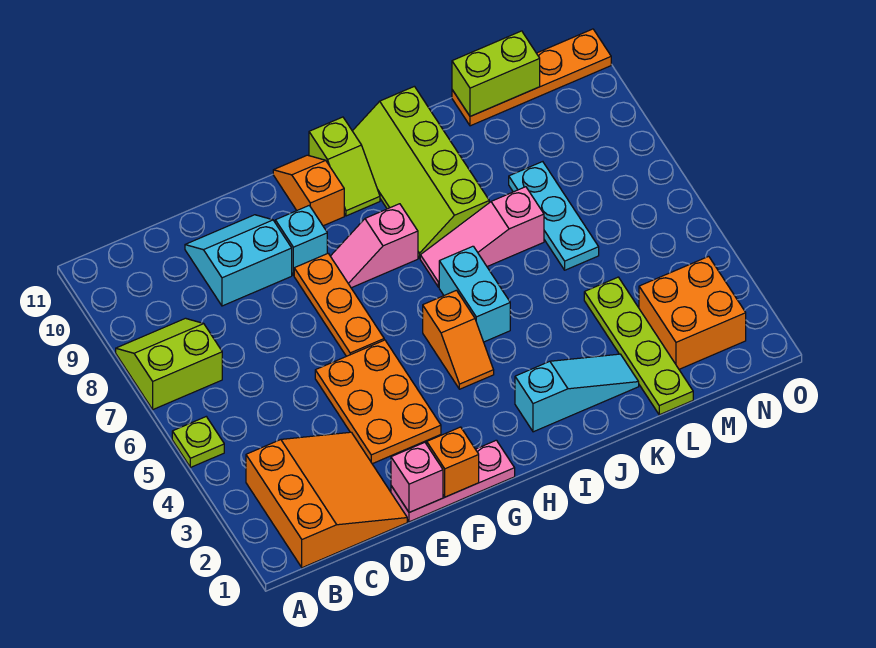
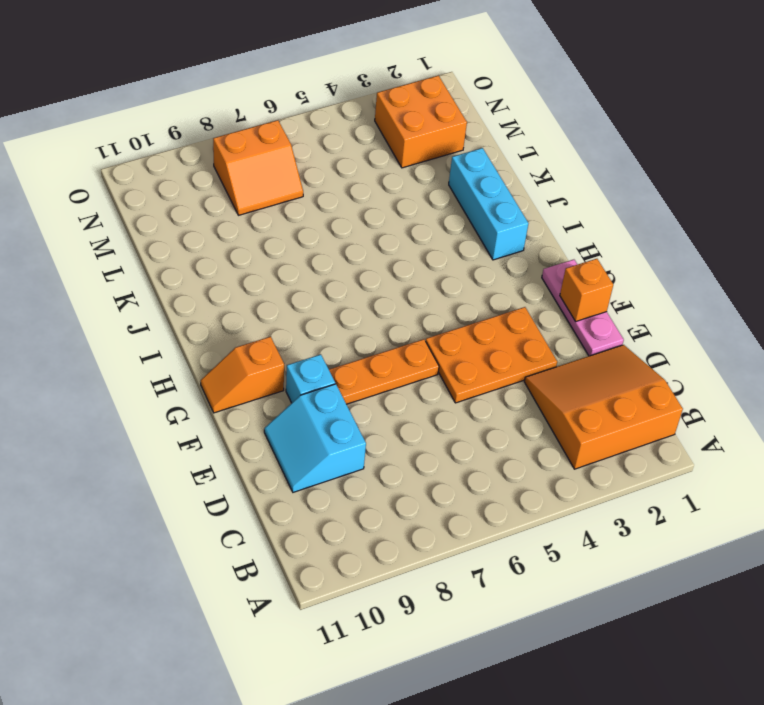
cyan 1x3 brick [449,148,528,260] -> cyan 1x3 slope [515,354,639,432]
orange 2x2 slope [213,120,303,215] -> none
none -> lime 1x1 plate [172,417,224,467]
none -> lime 2x2 slope [116,318,222,409]
none -> pink 1x2 slope [331,204,418,288]

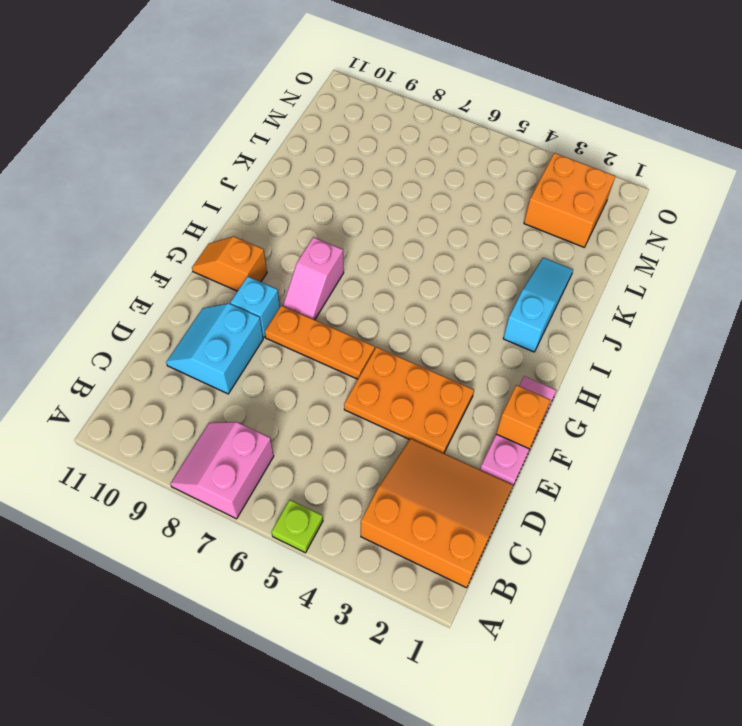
pink 2x2 slope [170,422,274,519] -> lime 2x2 slope [116,318,222,409]
none -> orange 1x2 slope [423,290,494,389]
none -> lime 1x2 slope [309,117,380,216]
none -> cyan 1x2 brick [439,246,510,342]

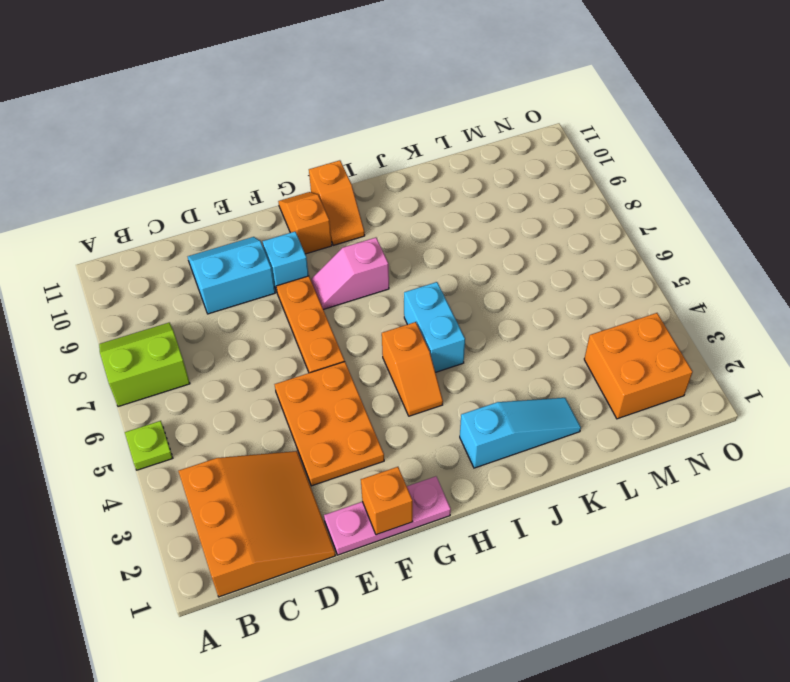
orange 1x2 slope [309,160,365,245] -> lime 1x2 slope [309,117,380,216]
none -> pink 1x3 slope [420,187,544,287]
none -> lime 2x4 slope [353,86,489,258]
none -> lime 1x4 plate [584,277,693,415]

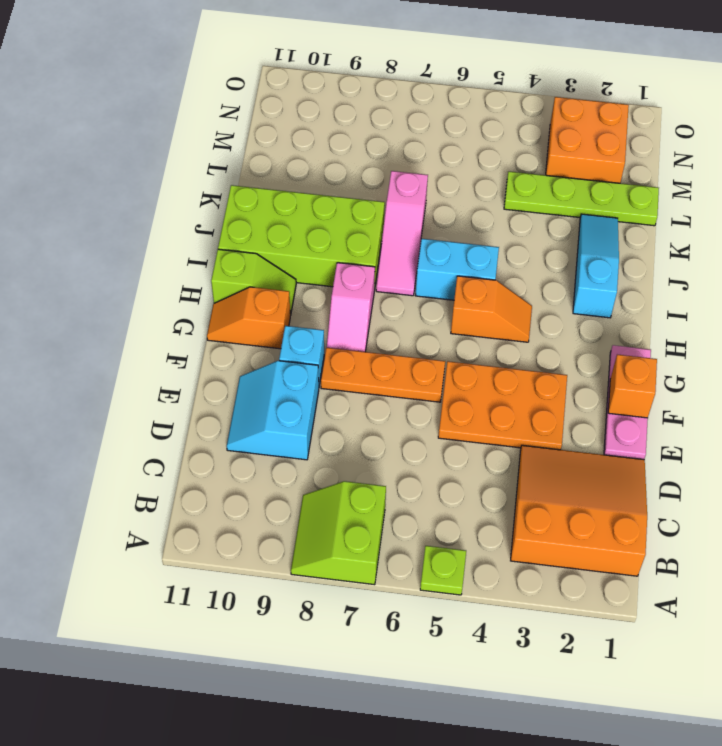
lime 2x4 brick [218,185,385,291] -> lime 2x4 slope [353,86,489,258]
none -> cyan 1x3 plate [509,162,599,270]
none -> orange 1x4 plate [452,29,611,126]
none -> pink 1x1 brick [391,442,443,512]

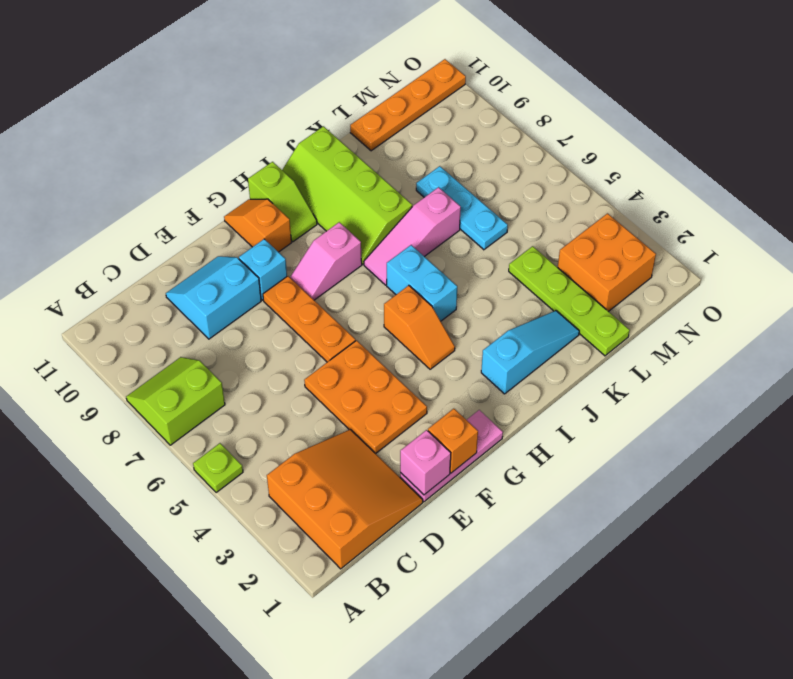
none -> lime 1x2 brick [452,31,540,116]

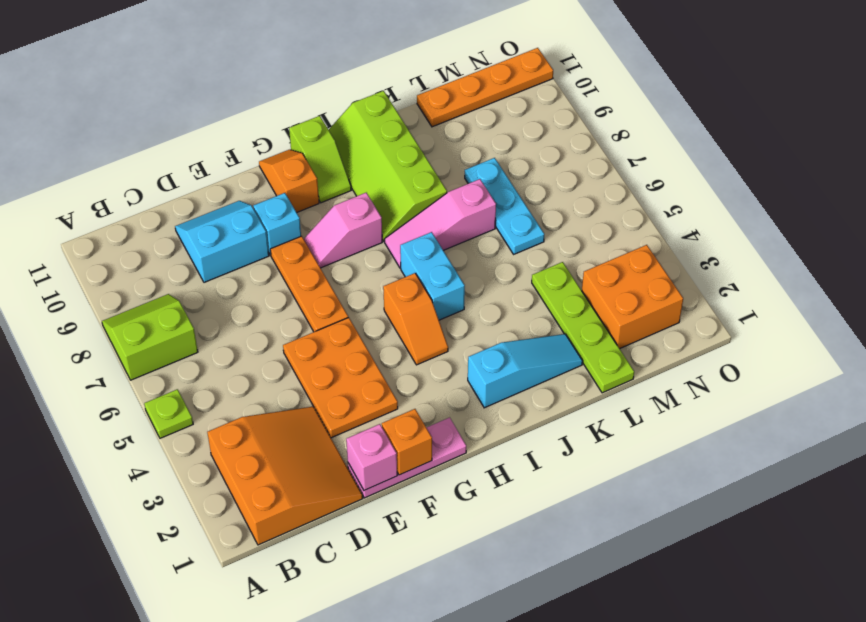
none -> lime 1x2 brick [452,31,540,116]

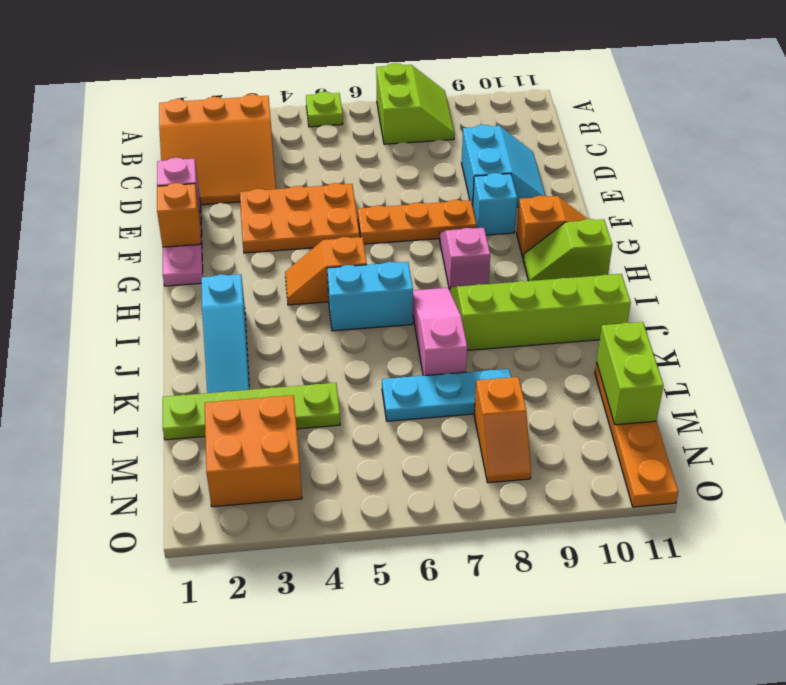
orange 1x2 slope [474,377,531,483] -> none

